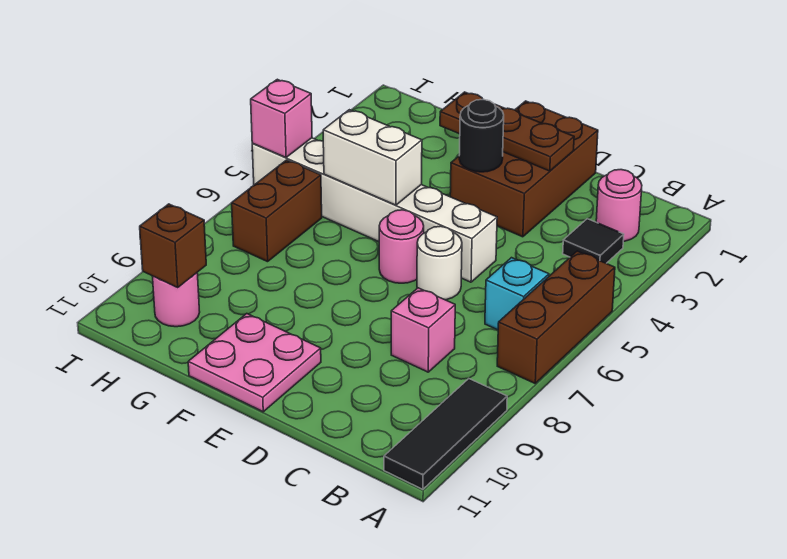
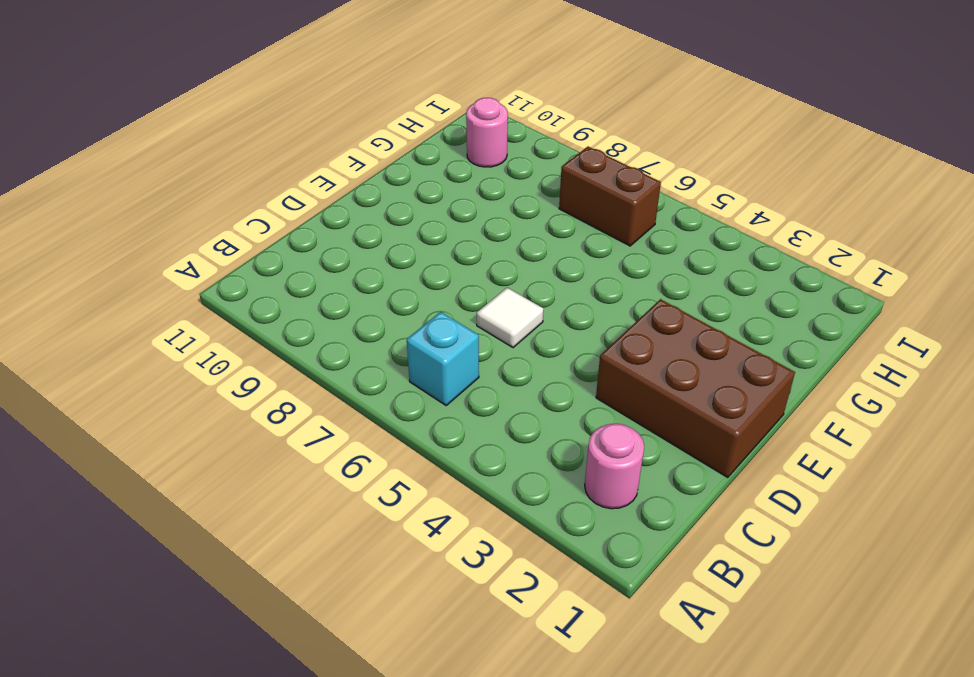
white 1x1 tile [477,288,543,348] -> white 1x1 round brick [417,226,462,300]
none -> brown 1x3 brick [497,251,615,383]
none -> black 1x3 tile [384,379,507,489]
none -> black 1x1 tile [563,219,624,263]

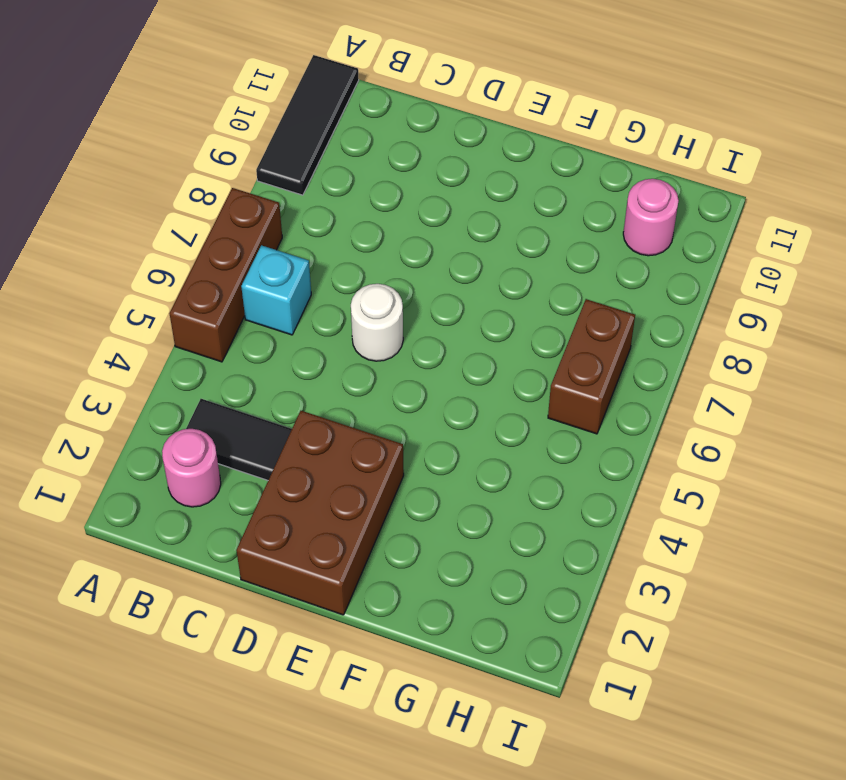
black 1x2 tile [186,399,292,480] -> black 1x1 tile [563,219,624,263]
none -> pink 1x1 brick [391,288,455,372]
none -> white 1x6 brick [252,138,497,282]
none -> pink 1x1 round brick [379,210,424,283]

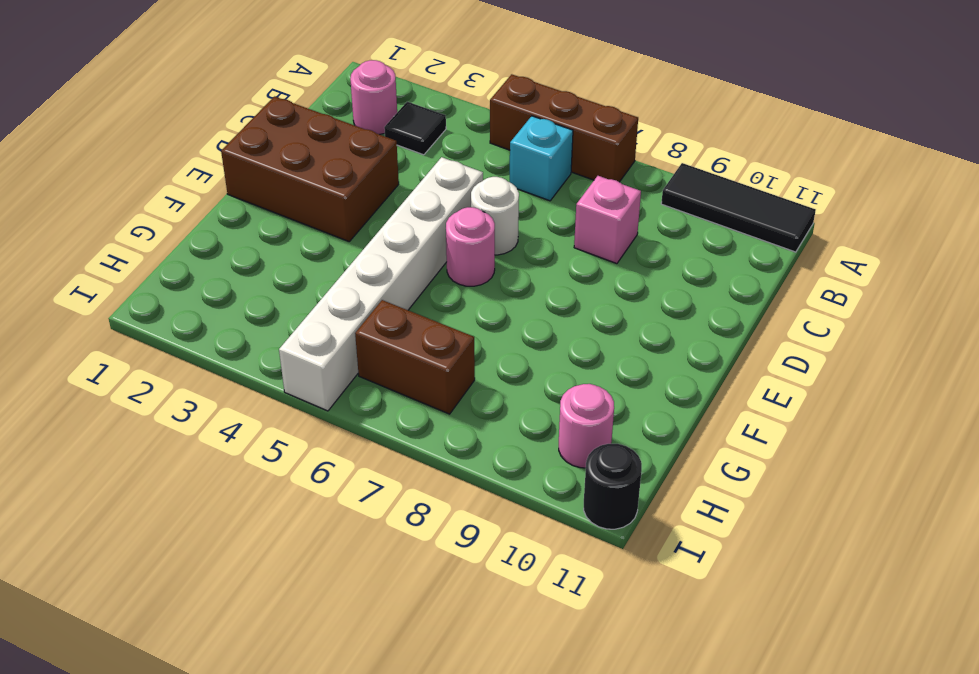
black 1x1 round brick [584,444,642,529] -> black 1x1 round brick moved to [459,100,504,172]
none -> pink 2x2 plate [188,314,321,412]
none -> brown 1x3 plate [440,92,574,171]
none -> white 1x2 brick [323,110,422,205]

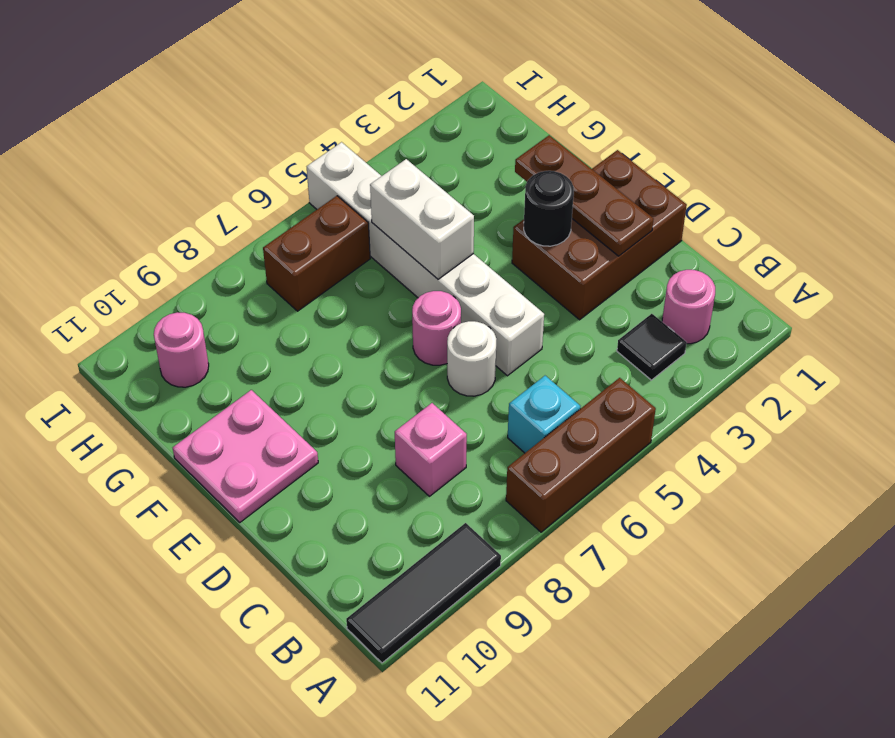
none -> brown 1x1 brick [140,204,206,287]
none -> pink 1x1 brick [251,79,312,157]

